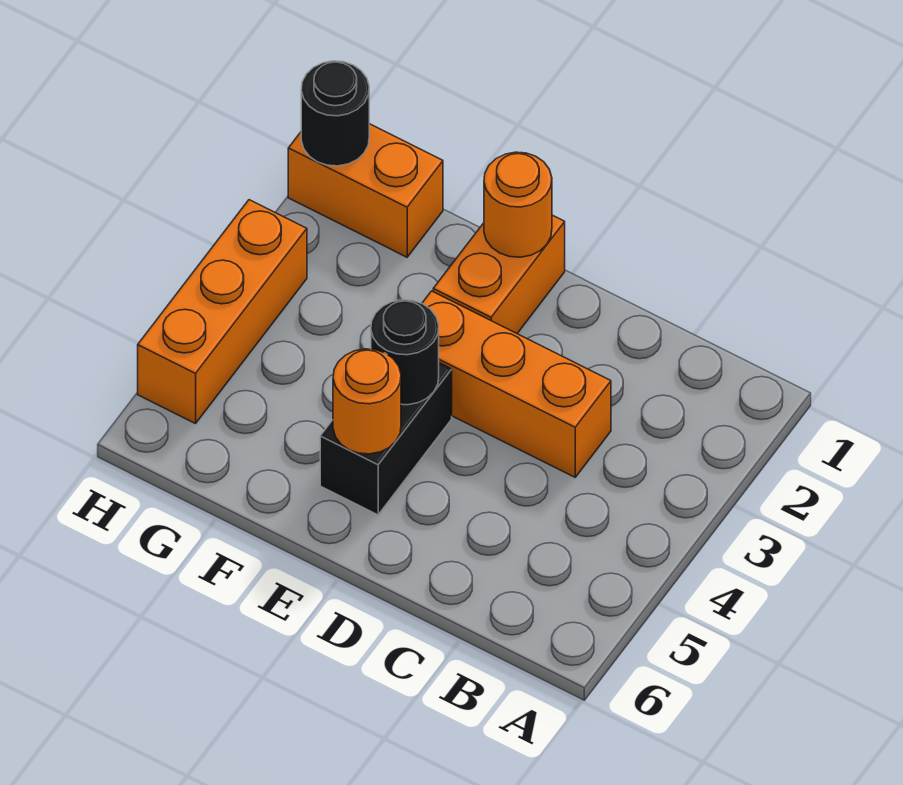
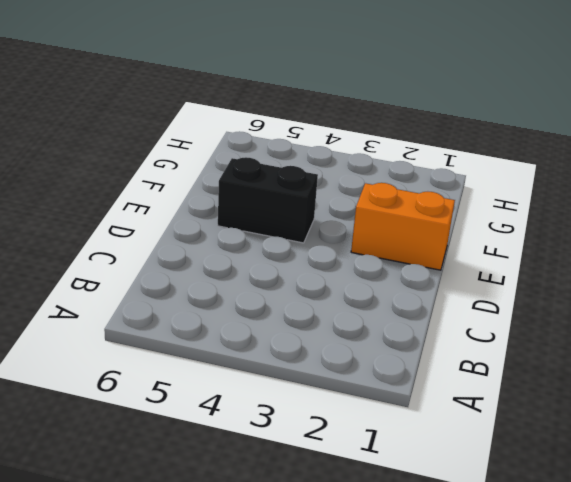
none -> orange 1x3 brick [422,291,611,477]
none -> orange 1x2 brick [288,124,443,257]

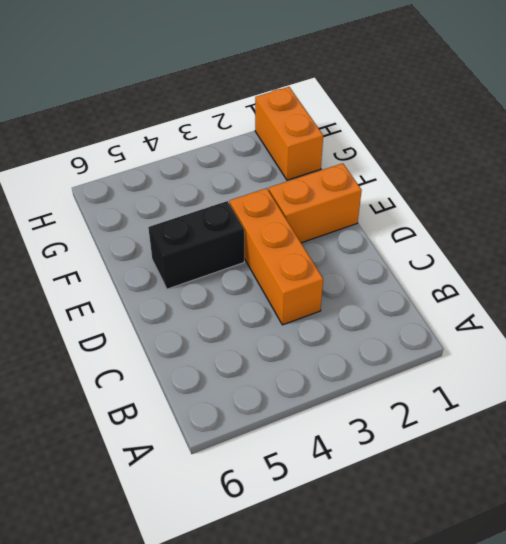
none -> orange 1x3 brick [138,200,307,424]
none -> orange 1x1 round brick [484,152,552,257]

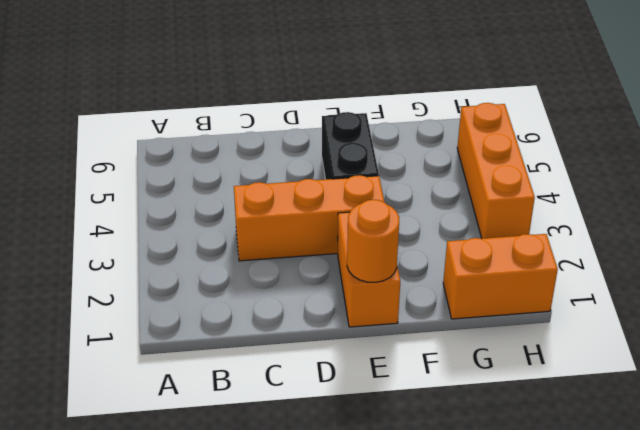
none -> black 1x1 round brick [371,300,439,405]
none -> orange 1x1 round brick [333,349,401,454]

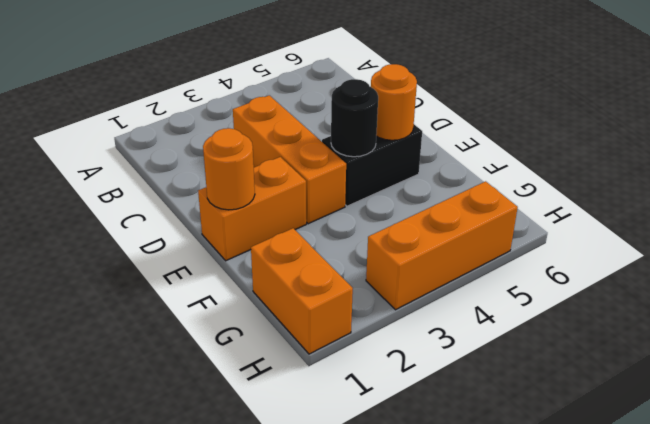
none -> black 1x1 round brick [301,61,369,166]

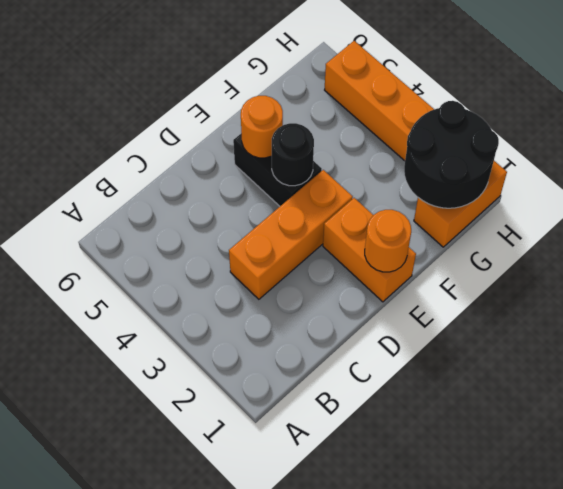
black 2x2 round brick [404,101,499,208] -> black 1x1 round brick [301,61,369,166]

